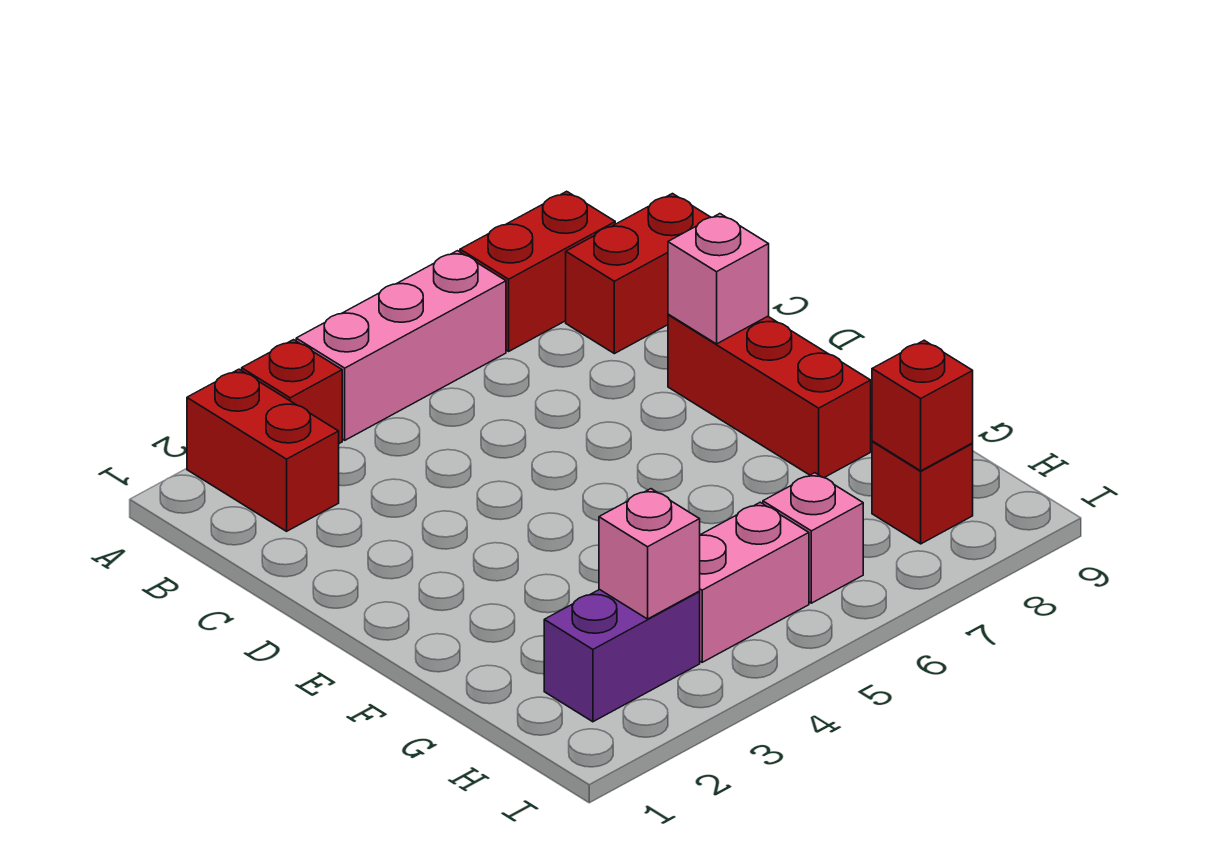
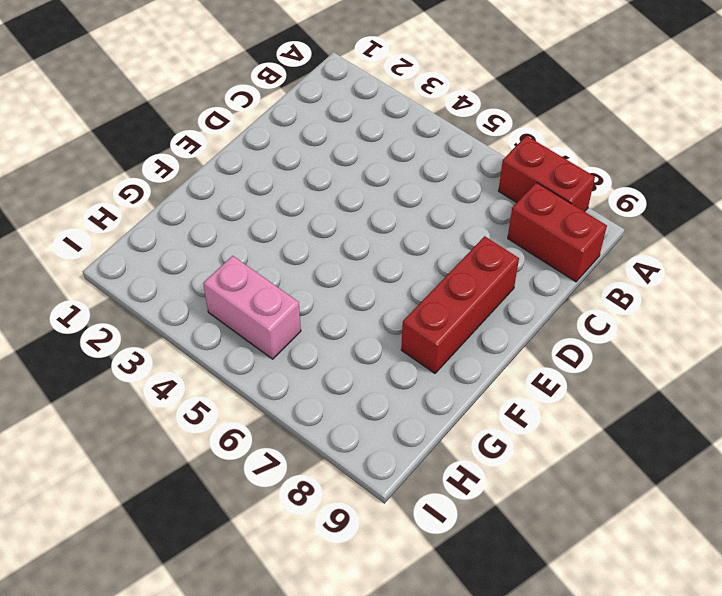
none -> red 1x2 brick [187,369,339,531]
none -> red 1x1 brick [242,340,342,443]
none -> pink 1x3 brick [296,251,506,440]

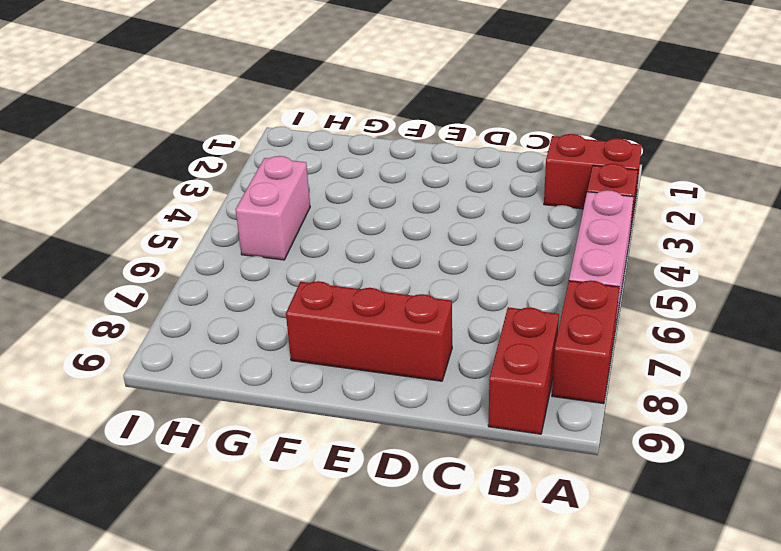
none -> purple 1x2 brick [544,589,700,722]
none -> pink 1x1 brick [763,473,863,603]
none -> red 1x1 brick [872,441,973,544]

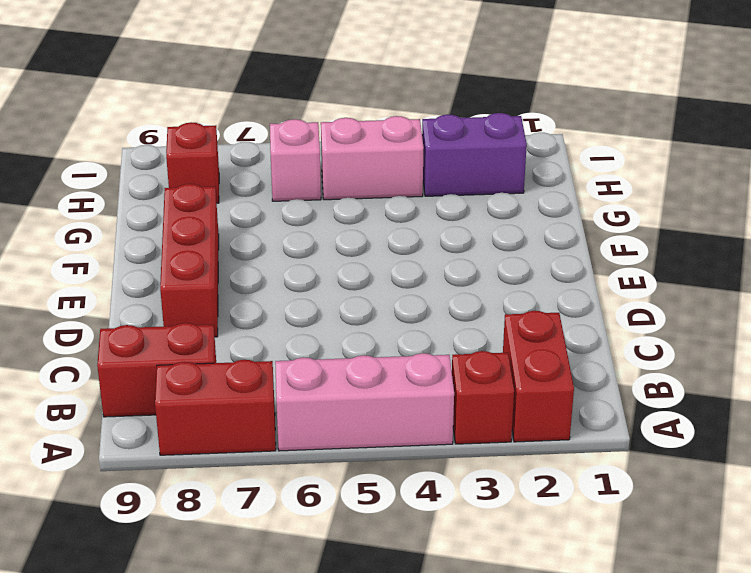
none -> pink 1x1 brick [668,214,769,344]
none -> pink 1x1 brick [599,489,700,619]
none -> red 1x1 brick [872,340,973,471]

